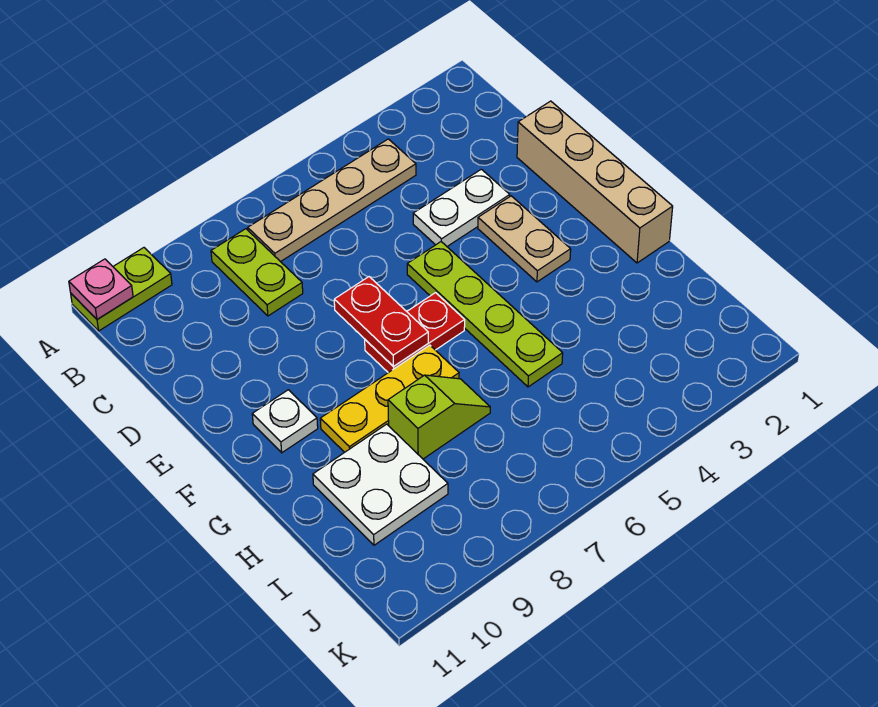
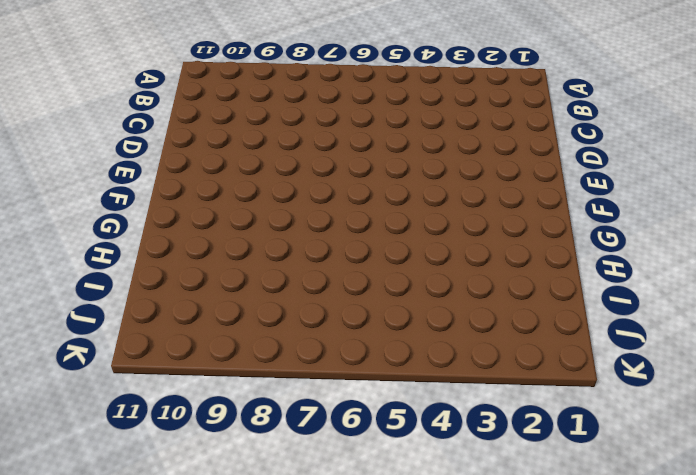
none -> lime 1x2 plate [71,248,172,331]
none -> tan 1x4 plate [248,139,416,262]
none -> lime 1x2 plate [211,229,303,316]

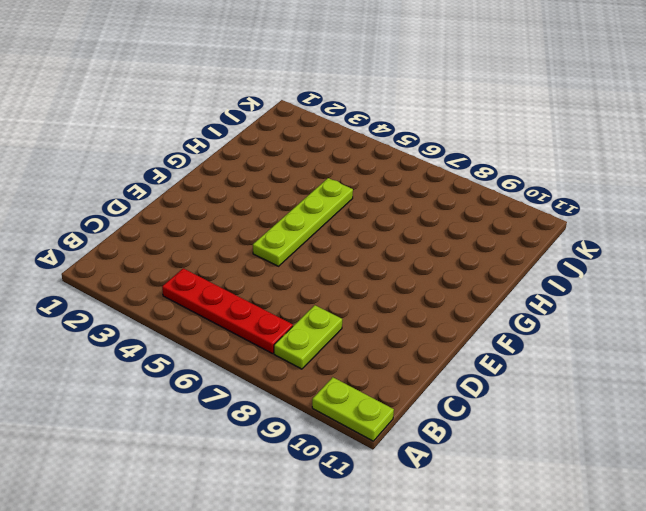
red 1x4 plate [162,268,293,354] -> tan 1x4 plate [248,139,416,262]
none -> tan 1x4 brick [517,101,673,263]
none -> white 1x2 plate [413,169,510,246]
none -> tan 1x2 plate [478,196,571,282]

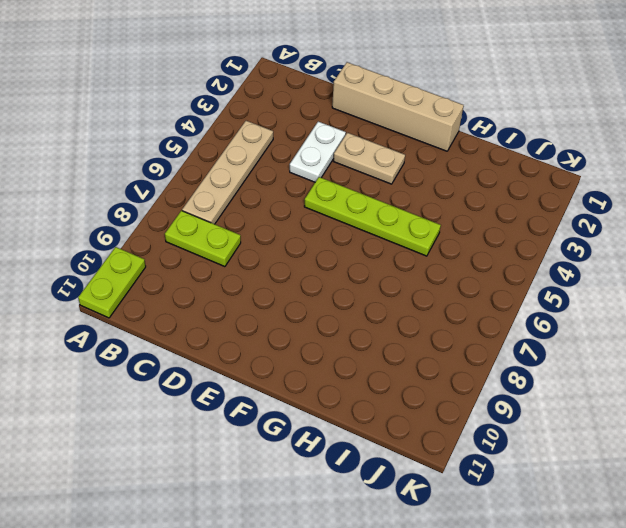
none -> red 1x2 plate [365,293,465,373]
none -> white 1x1 plate [252,390,318,453]
none -> yellow 1x3 plate [320,345,459,452]

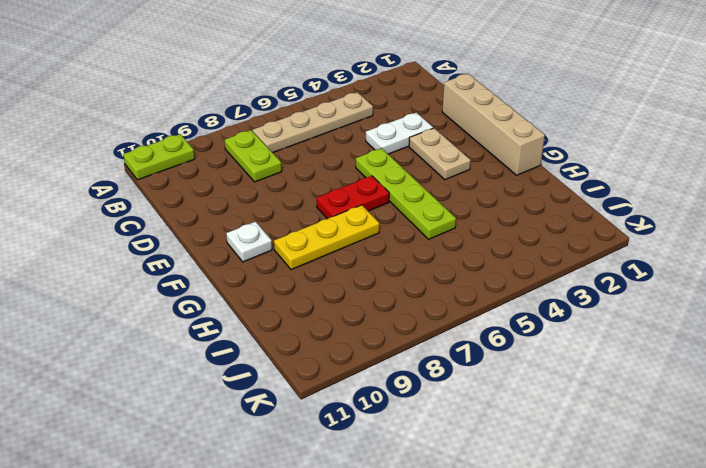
none -> lime 1x2 slope [388,375,490,459]
none -> white 2x2 plate [313,424,448,545]
none -> pink 1x1 plate [69,259,133,319]

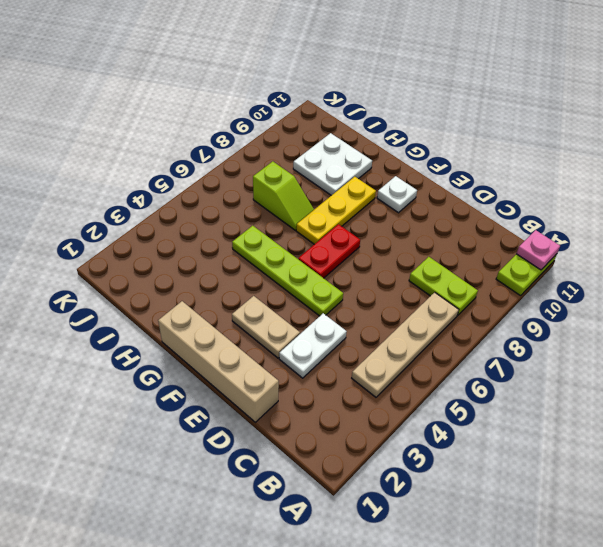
lime 1x2 slope [253,161,314,230] -> lime 1x2 slope turned to [388,375,490,459]
none -> red 1x2 plate [334,277,428,367]

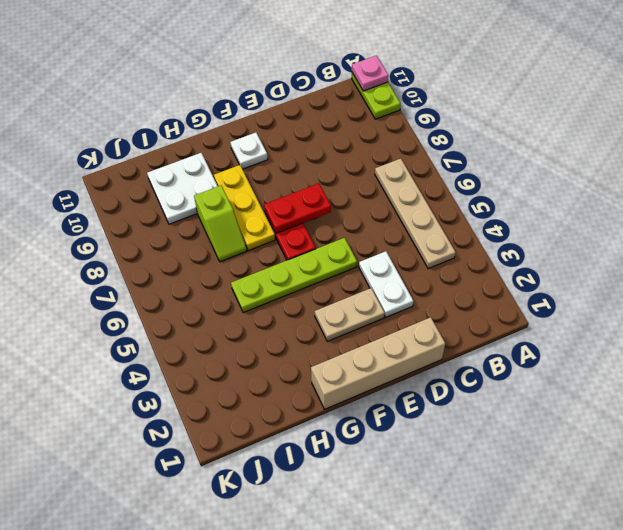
none -> lime 1x2 plate [211,229,303,316]

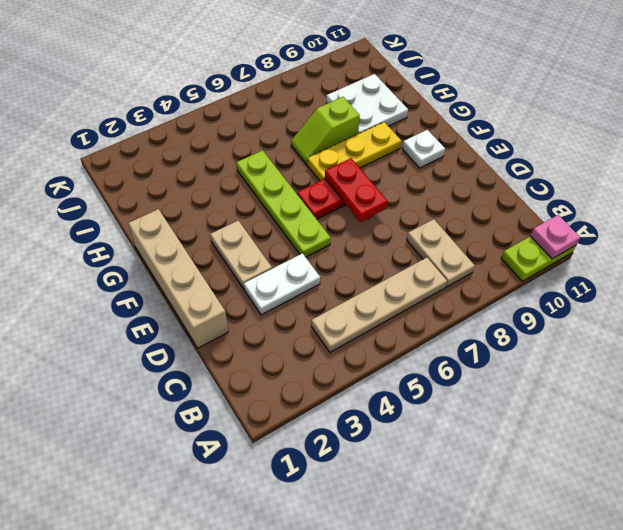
tan 1x2 plate [407,219,475,287] -> lime 1x2 plate [211,229,303,316]

